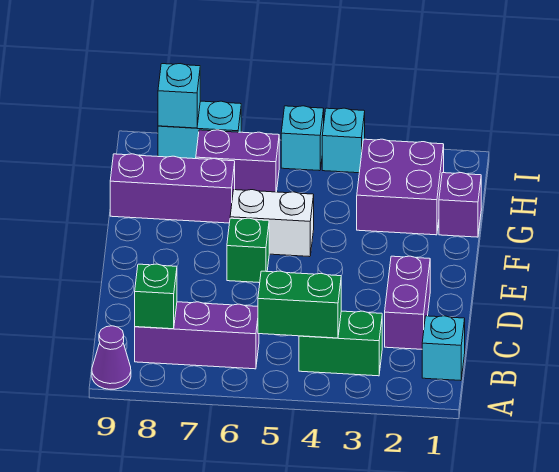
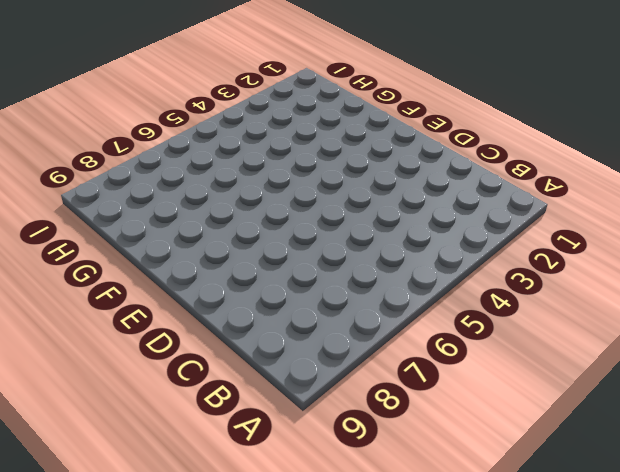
none -> purple 1x1 cone [92,326,131,389]
none -> cyan 1x1 brick [422,316,465,381]
none -> green 1x2 brick [299,311,382,376]

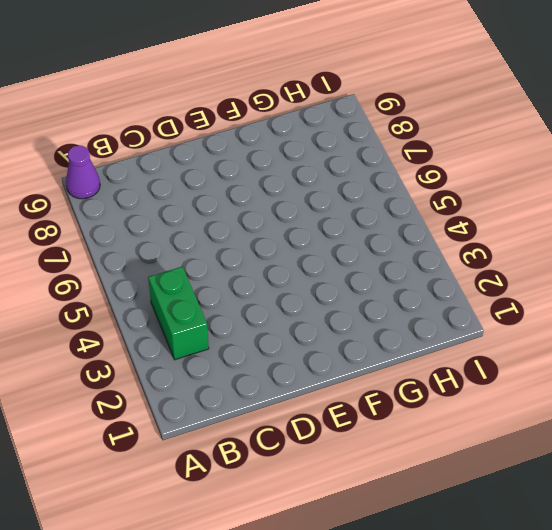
none -> cyan 1x1 brick [422,316,465,381]
none -> purple 1x3 brick [135,302,259,369]
none -> purple 1x2 brick [385,256,430,349]

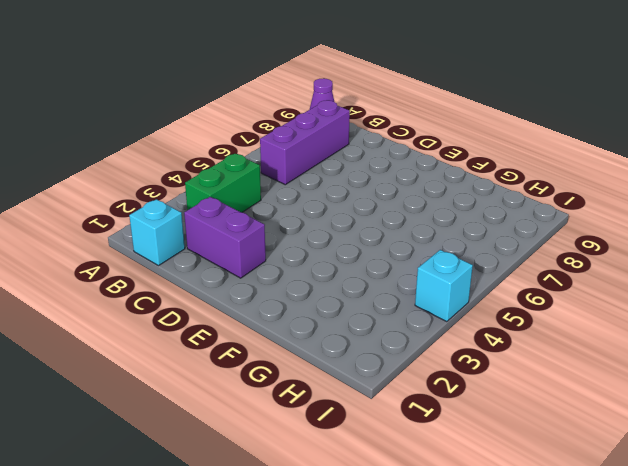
none -> green 1x1 brick [227,218,269,283]
none -> white 1x2 brick [230,190,314,257]
none -> purple 1x1 brick [439,173,481,237]

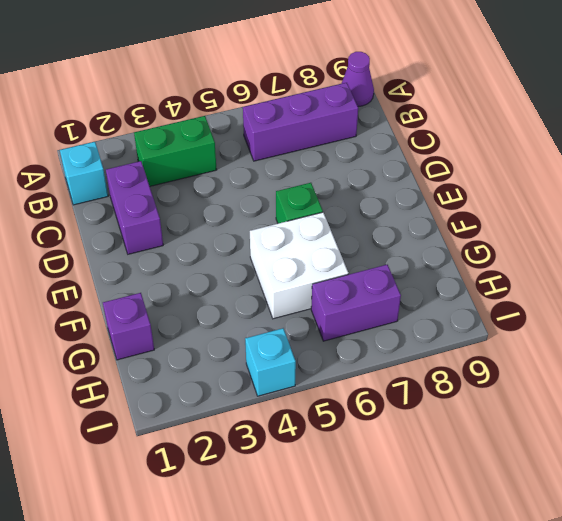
white 2x2 brick [250,212,348,319] -> white 1x2 brick [230,190,314,257]
none -> purple 2x2 brick [357,139,444,235]
none -> purple 1x3 brick [110,154,235,223]
none -> cyan 1x1 brick [281,106,324,171]

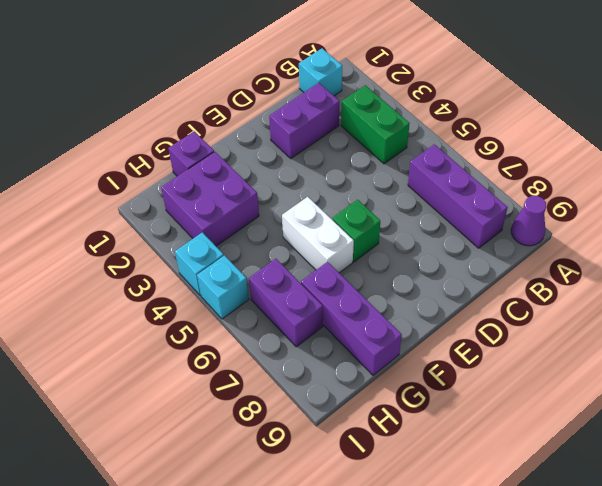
none -> cyan 1x2 brick [158,101,241,159]
none -> green 1x2 brick [258,271,341,338]
none -> green 1x1 brick [135,264,177,329]

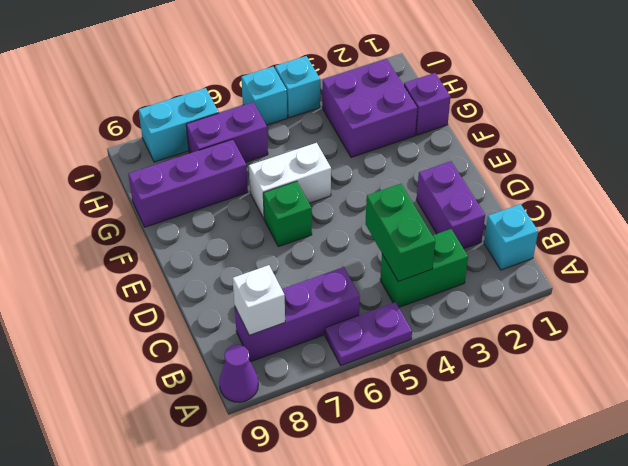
purple 1x2 plate [325,302,412,365] -> none
green 1x2 brick [365,184,435,281] -> green 1x2 brick turned to [258,271,341,338]
white 1x1 brick [233,265,285,335] -> green 1x1 brick [135,264,177,329]
none -> cyan 1x1 brick [158,64,200,128]

